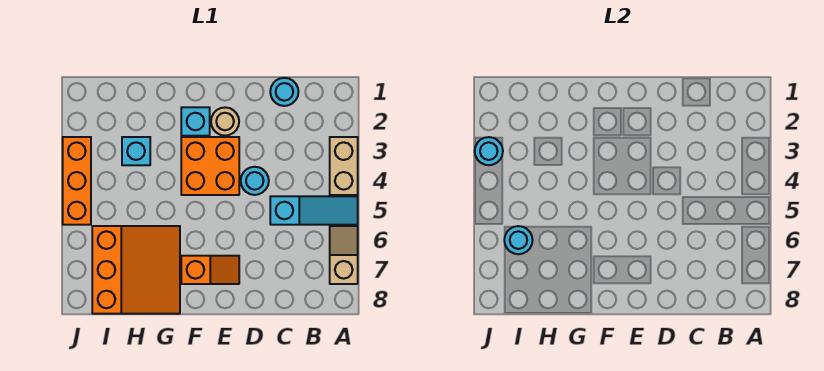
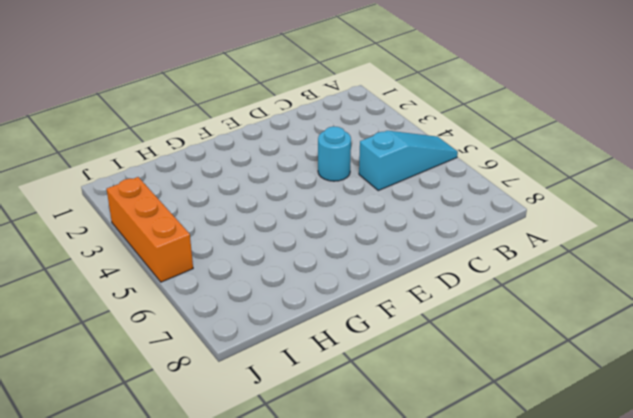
none -> tan 1x2 brick [330,137,358,195]
none -> tan 1x2 slope [330,226,358,284]
none -> cyan 1x1 round brick [270,78,298,106]

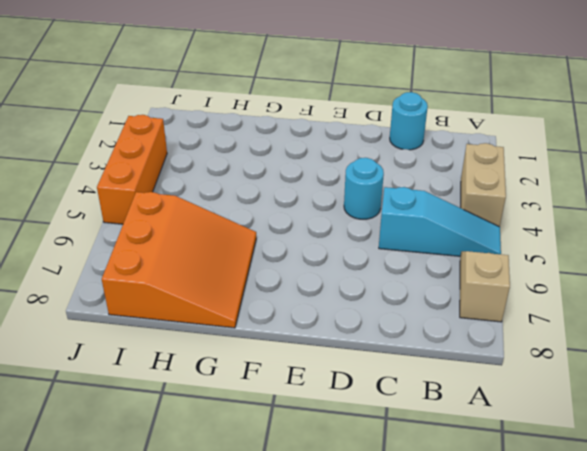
none -> tan 1x1 round brick [211,107,239,136]
none -> orange 2x2 brick [181,137,239,195]
none -> orange 1x2 slope [181,256,239,284]

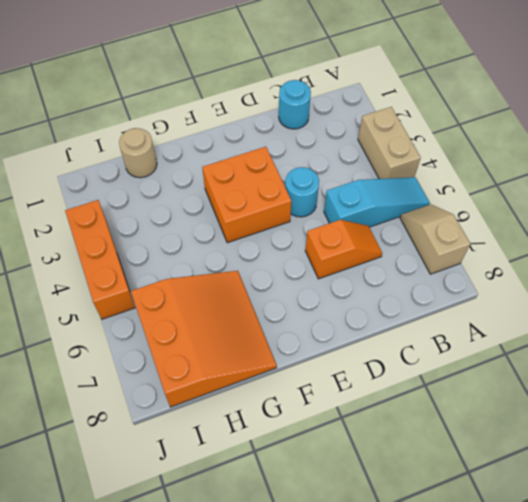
orange 1x2 slope [305,220,382,279] -> orange 1x2 slope moved to [181,256,239,284]
tan 1x1 round brick [119,128,157,178] -> tan 1x1 round brick moved to [211,107,239,136]
none -> cyan 1x1 brick [181,107,210,136]
none -> cyan 1x1 brick [122,137,150,165]
none -> cyan 1x1 round brick [504,226,533,254]

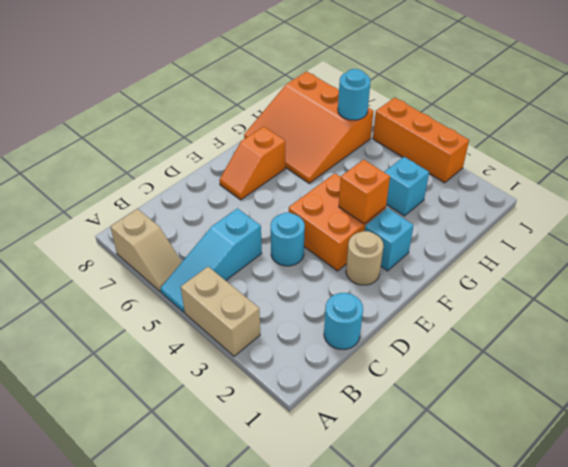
orange 1x1 brick [339,160,390,224] -> none
none -> cyan 1x1 round brick [475,137,503,165]

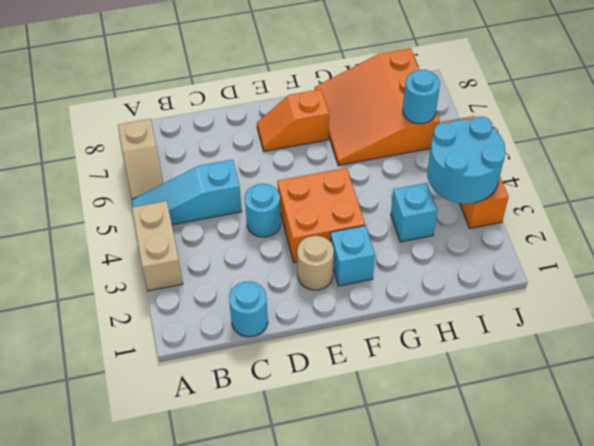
cyan 2x2 round brick [427,117,505,204] -> cyan 1x1 round brick [475,137,503,165]

